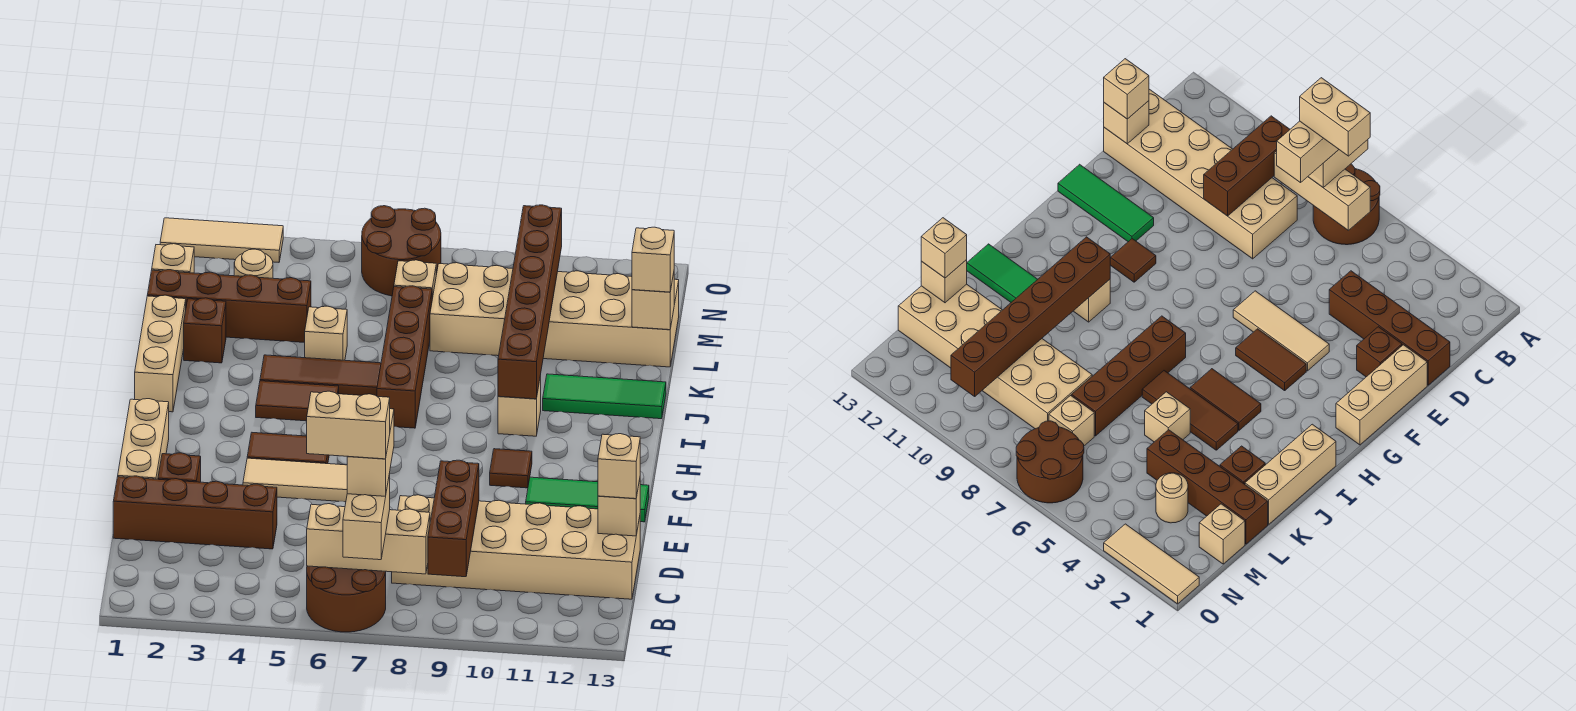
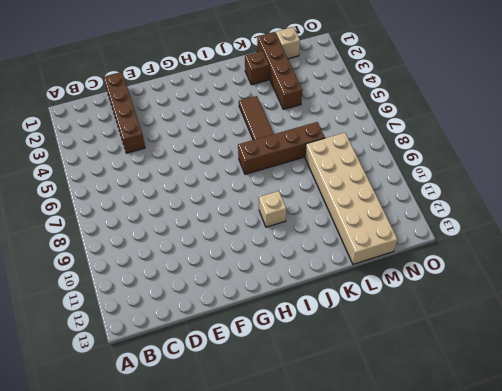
none -> brown 2x2 round brick [307,566,386,632]
none -> tan 2x6 brick [392,495,640,599]
none -> tan 1x3 brick [118,399,169,479]
none -> brown 1x1 brick [158,453,201,482]

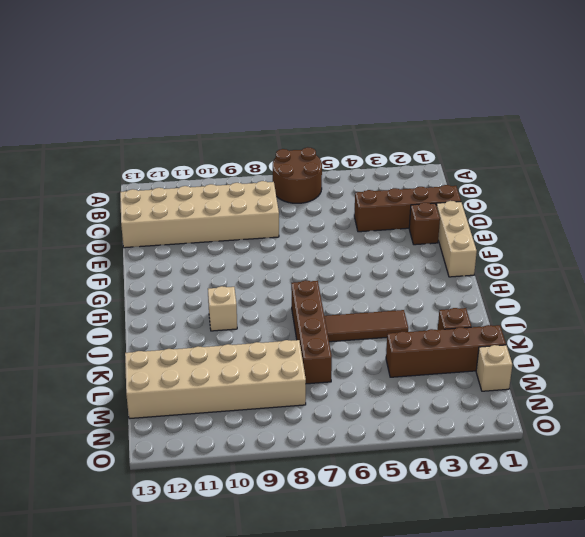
none -> tan 1x3 tile [243,458,347,502]
none -> green 1x3 tile [526,477,649,522]
none -> brown 1x2 tile [247,433,329,464]
none -> brown 1x1 tile [490,449,532,488]

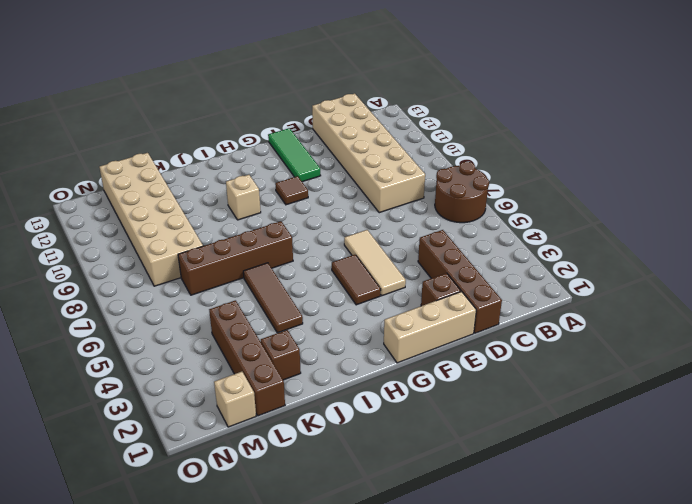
none -> tan 1x3 brick [135,295,186,412]
none -> brown 1x2 tile [256,381,339,421]
none -> green 1x3 tile [543,374,666,419]
none -> tan 1x1 brick [305,306,347,360]

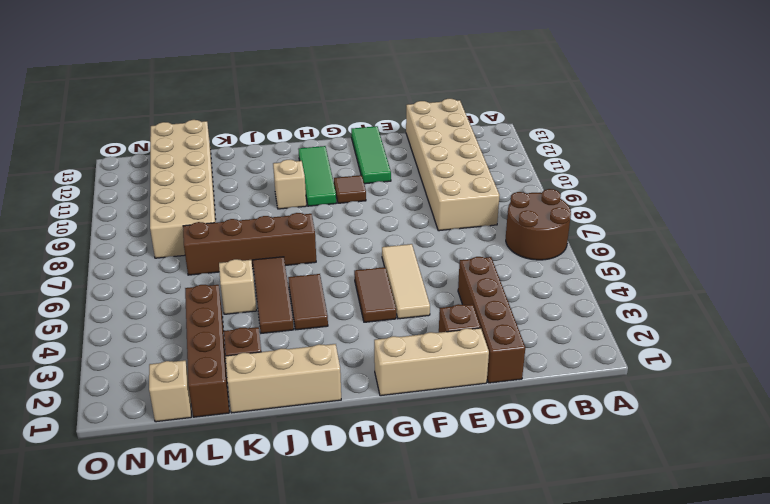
green 1x3 tile [299,146,336,206] -> green 1x3 tile moved to [543,374,666,419]
none -> tan 1x1 round brick [234,249,273,278]
none -> tan 1x1 brick [394,260,436,299]
none -> brown 2x2 round brick [362,206,441,296]
none -> tan 1x3 tile [160,218,283,262]

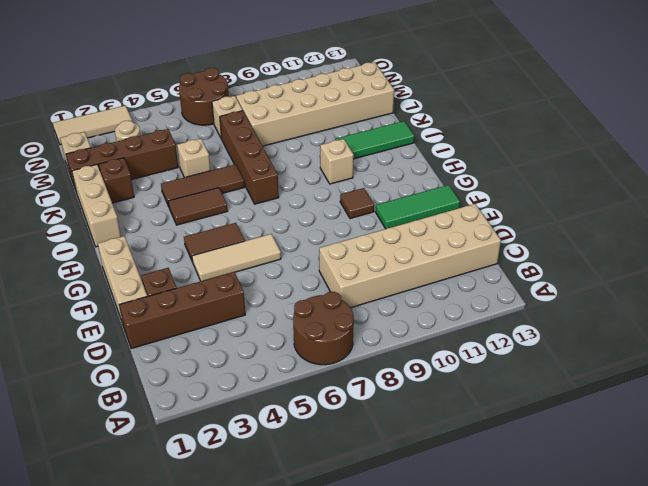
none -> tan 1x3 brick [307,504,430,574]
none -> brown 1x3 brick [428,460,479,577]
none -> tan 1x1 brick [598,480,640,536]
none -> brown 1x6 brick [498,205,562,399]

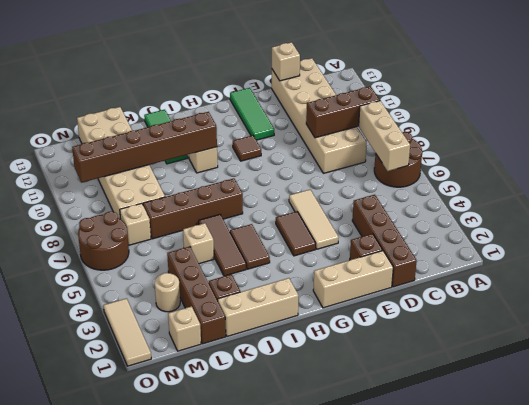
none -> tan 1x1 brick [632,273,674,330]
none -> tan 1x2 brick [343,474,390,560]
none -> tan 1x1 brick [598,434,640,499]
none -> tan 1x1 brick [632,227,674,292]

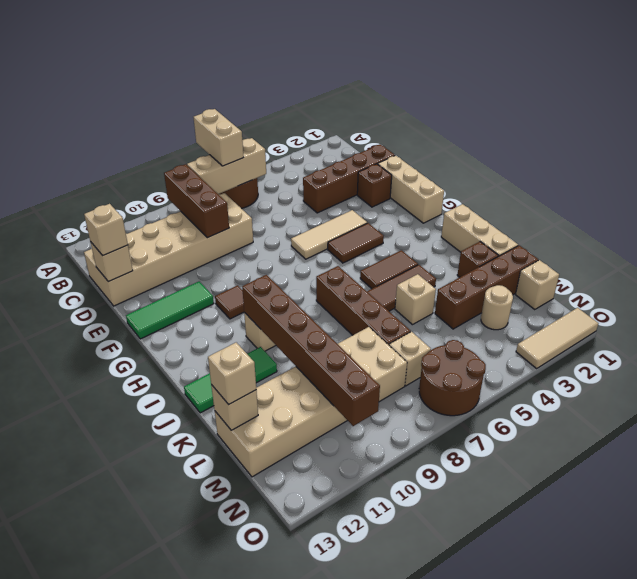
none -> tan 1x2 brick [347,409,394,496]
none -> tan 1x2 brick [307,391,390,459]

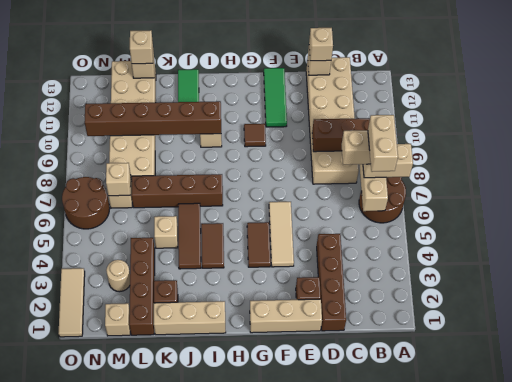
tan 1x1 brick [106,163,131,196] -> none

